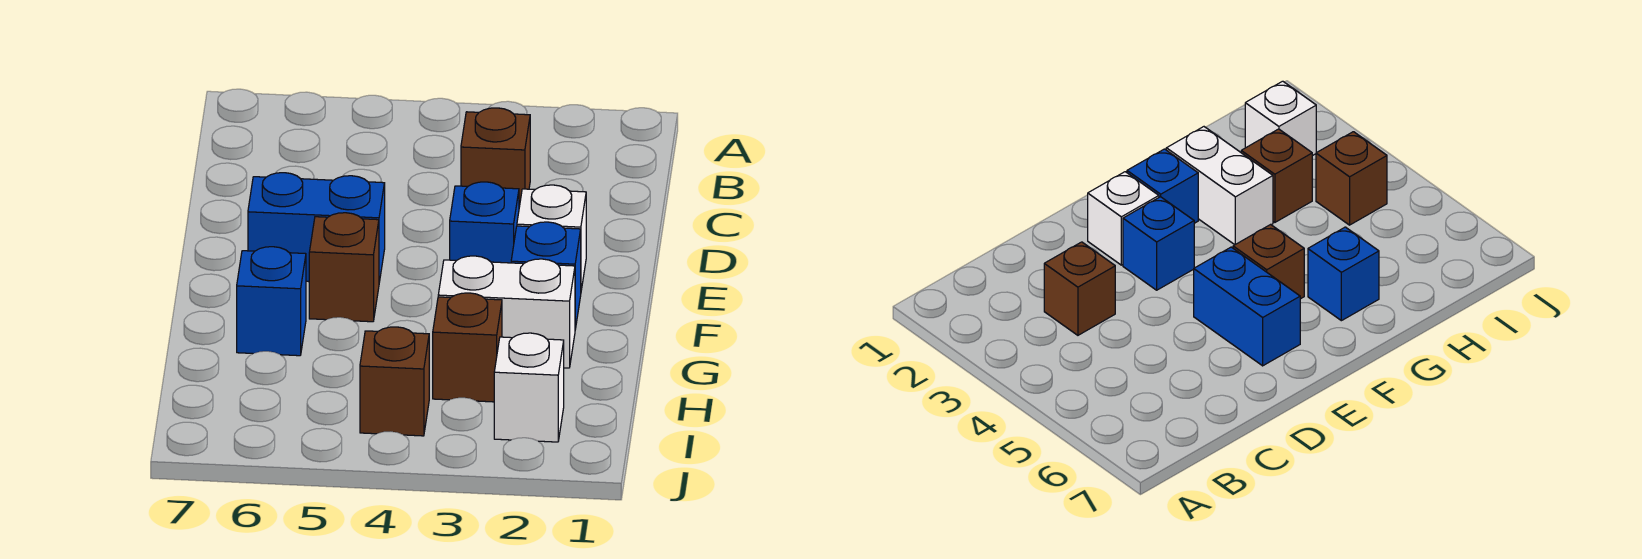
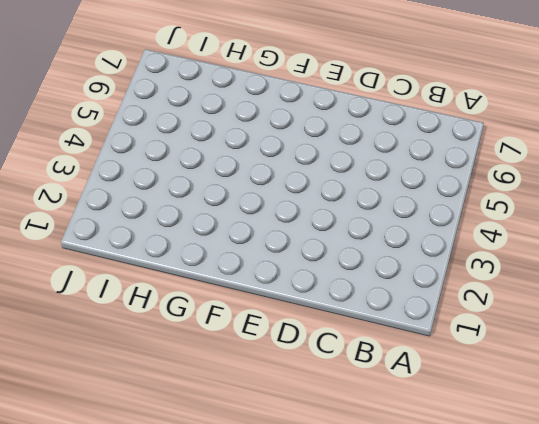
none -> brown 1x1 brick [461,108,530,207]
none -> white 1x1 brick [517,185,586,290]

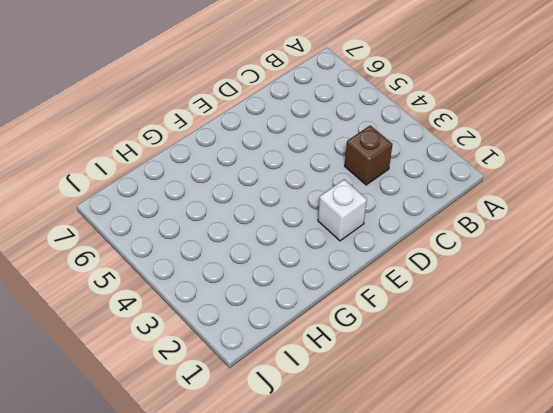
none -> blue 1x1 brick [450,182,519,263]
none -> blue 1x2 brick [248,173,385,282]

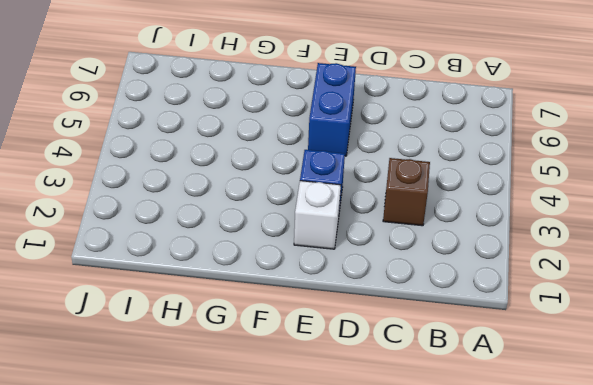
none -> blue 1x1 brick [511,222,581,329]
none -> brown 1x1 brick [309,213,379,322]

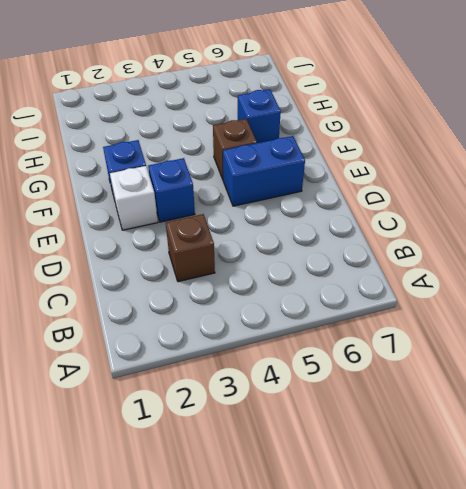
none -> white 1x2 brick [438,256,575,368]
none -> brown 1x1 brick [433,293,502,402]

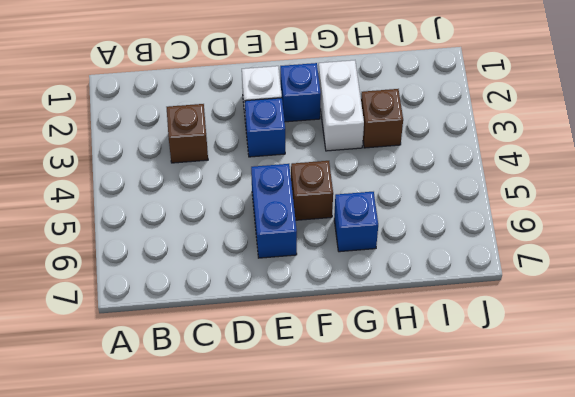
none -> white 1x1 brick [494,333,564,442]
none -> brown 1x1 brick [360,327,429,436]

